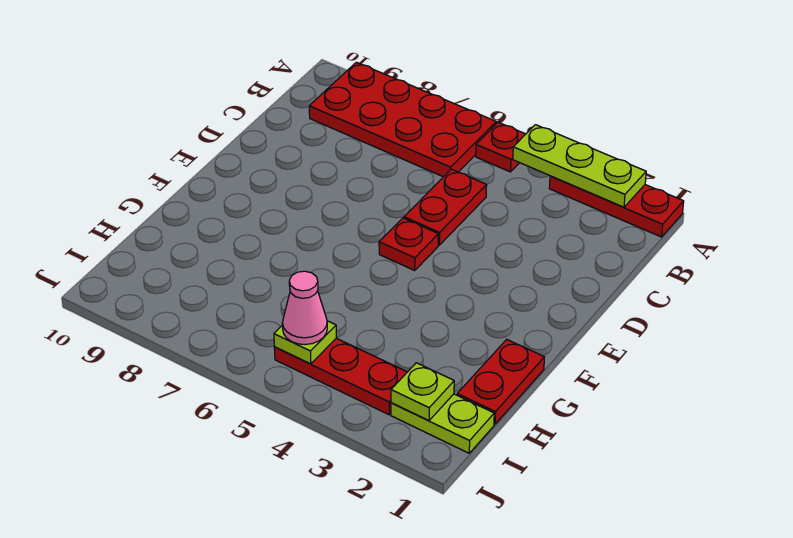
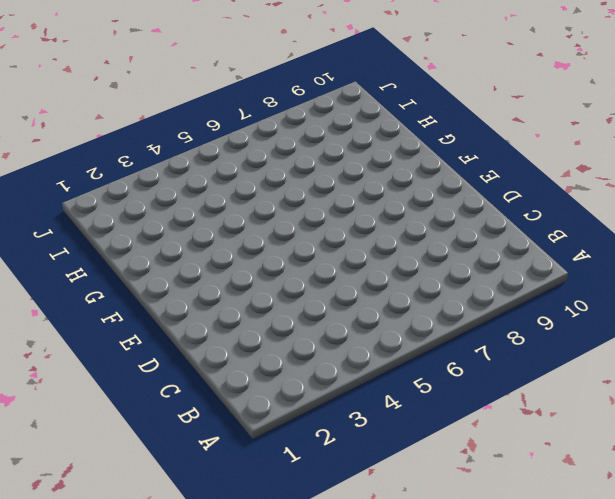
none -> red 1x3 plate [549,176,684,237]
none -> red 1x1 plate [476,122,525,172]
none -> red 2x4 plate [309,62,496,177]

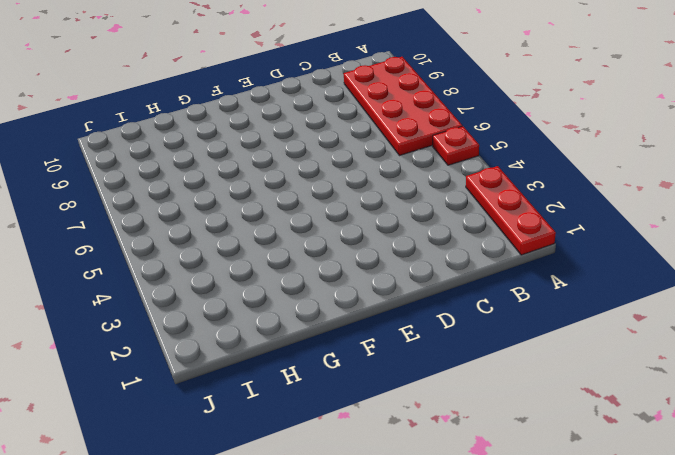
none -> red 1x2 plate [404,169,487,245]
none -> red 1x1 plate [379,218,438,270]
none -> red 1x2 plate [457,339,544,424]

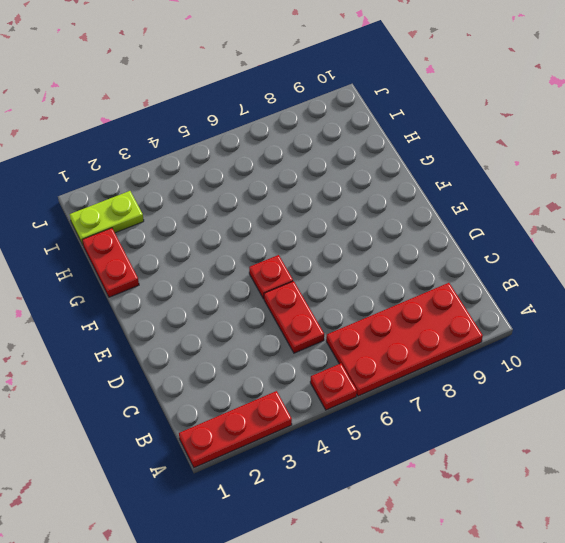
none -> red 1x3 plate [274,338,407,415]
none -> lime 1x3 plate [513,125,646,207]
none -> lime 1x1 plate [391,363,454,420]

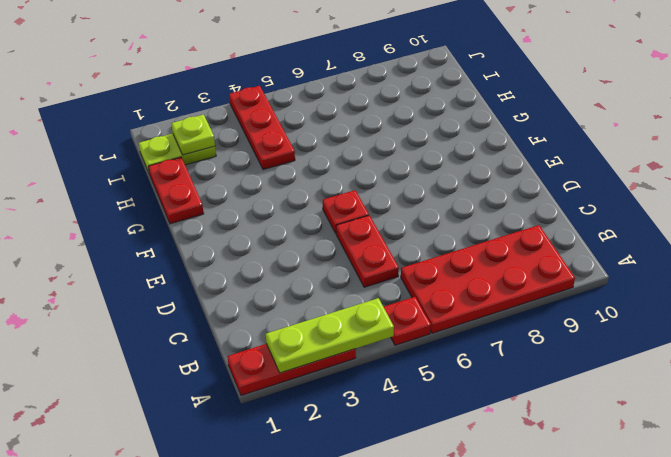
red 1x3 plate [229,86,295,170] -> red 1x3 plate turned to [274,338,407,415]
none -> lime 1x1 plate [274,321,336,364]
none -> pink 1x1 cone [282,271,327,345]

